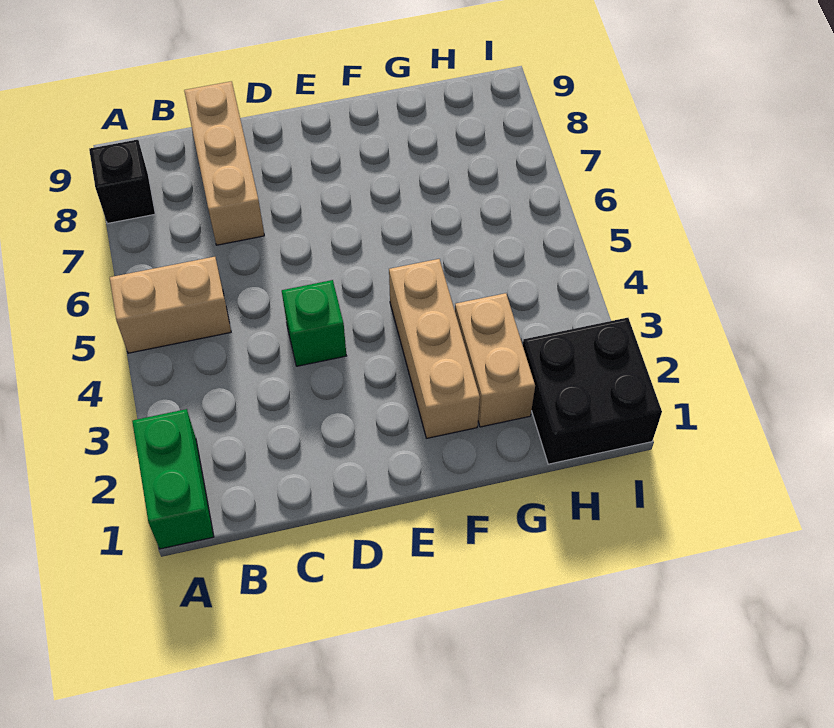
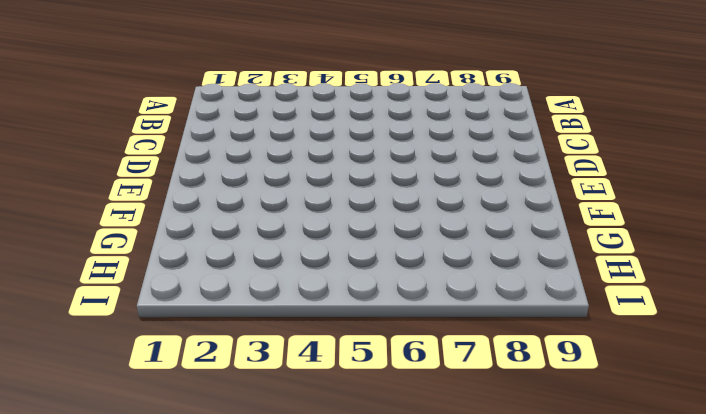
none -> green 1x2 brick [132,409,214,549]
none -> tan 1x2 brick [110,257,231,353]

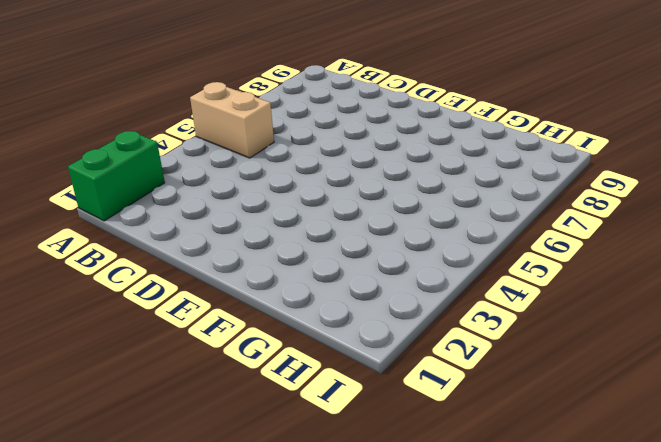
none -> black 1x1 brick [89,140,155,224]
none -> tan 1x3 brick [184,81,264,245]

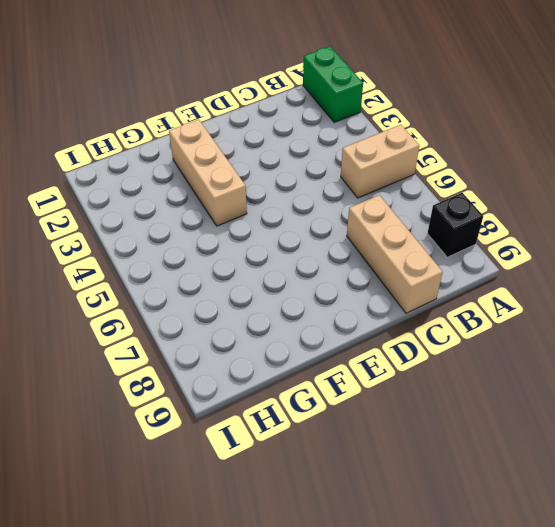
none -> green 1x1 brick [282,280,346,366]
none -> tan 1x2 brick [455,293,535,427]

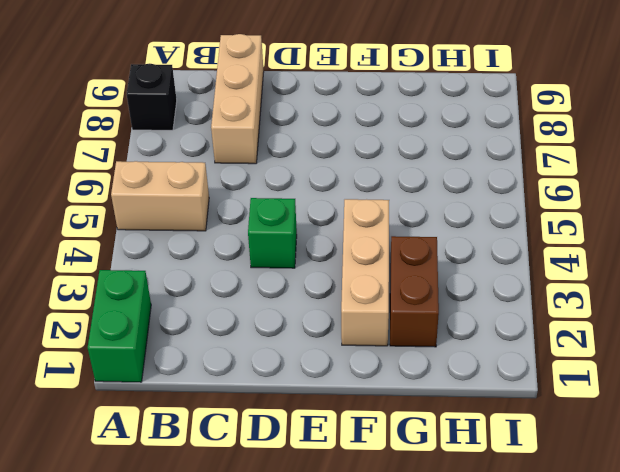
brown 1x2 brick [390,236,439,347] -> tan 1x2 brick [455,293,535,427]
none -> black 2x2 brick [523,318,662,464]

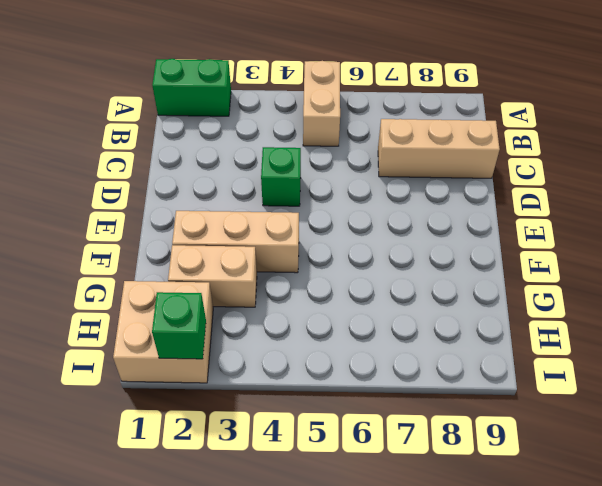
tan 2x2 brick [113,281,213,383] -> black 2x2 brick [523,318,662,464]
green 1x1 brick [152,292,206,359] -> none
none -> black 1x1 brick [89,140,155,224]

